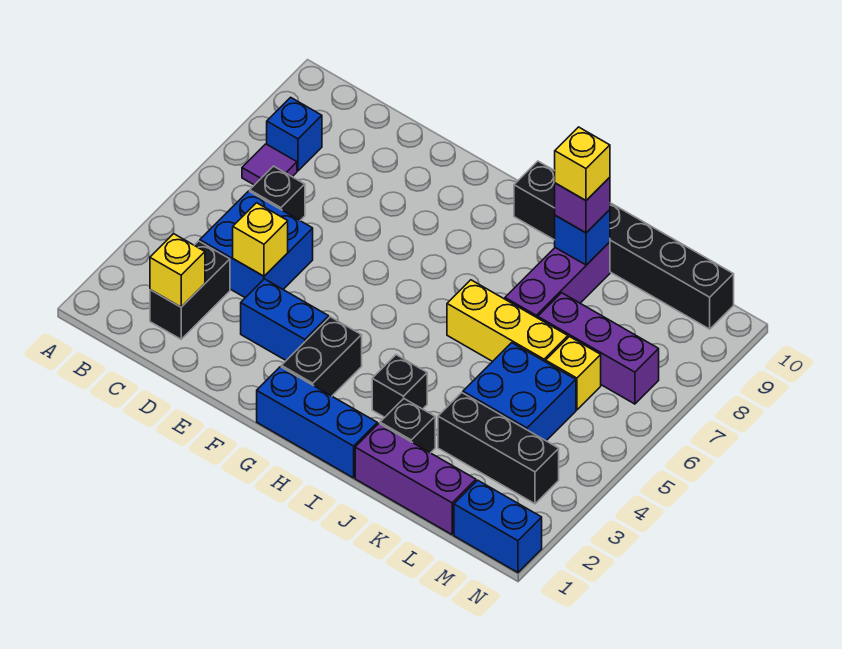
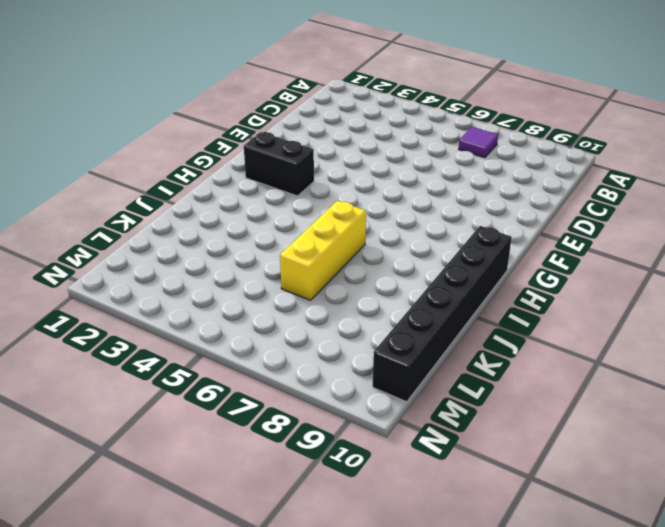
none -> blue 1x1 brick [267,97,322,171]
none -> black 1x2 brick [150,241,230,339]
none -> blue 2x2 brick [200,191,313,298]

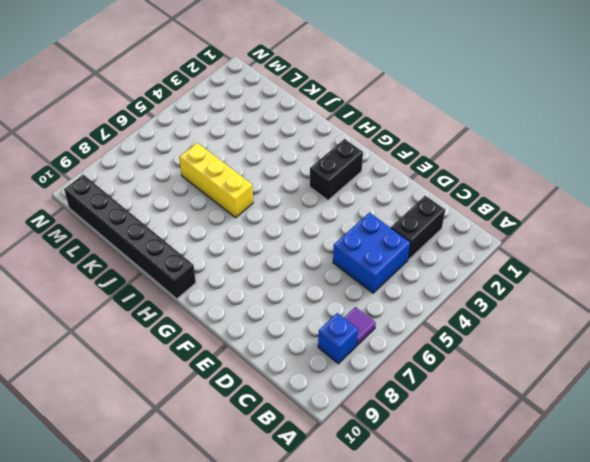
none -> black 1x1 brick [250,166,305,220]
none -> blue 1x2 brick [241,279,329,360]
none -> blue 1x3 brick [257,367,377,478]

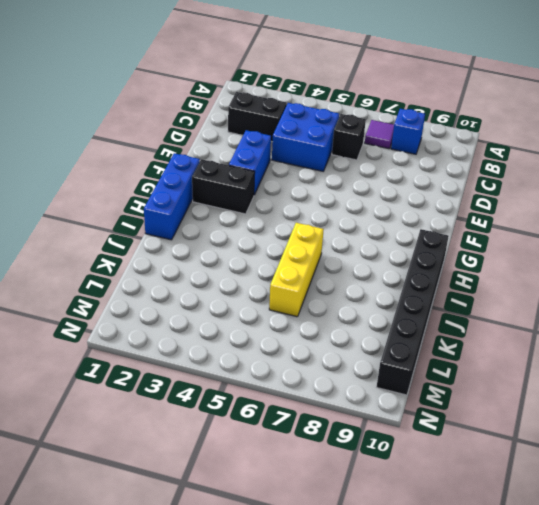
none -> black 1x1 brick [372,355,427,417]
none -> purple 1x3 brick [355,424,476,535]
none -> black 1x1 brick [380,399,435,453]

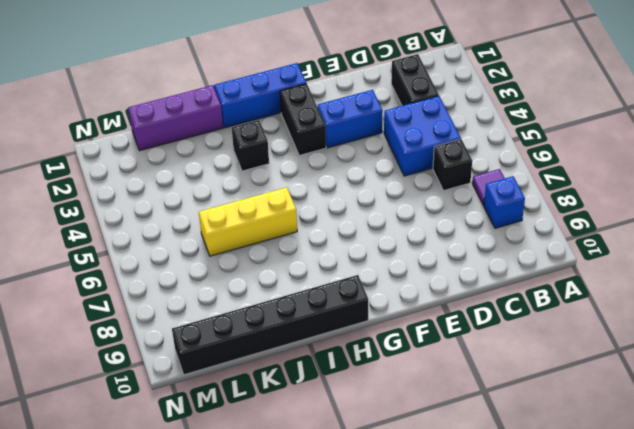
none -> black 1x1 brick [380,399,435,453]
none -> purple 1x3 brick [505,242,610,318]
none -> black 1x3 brick [438,393,559,504]

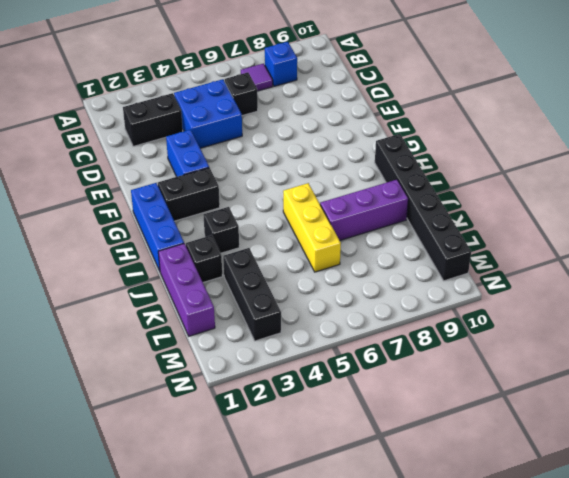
none -> blue 2x2 brick [463,343,576,441]
none -> purple 1x3 brick [538,293,659,404]
none -> yellow 1x1 brick [546,337,601,410]

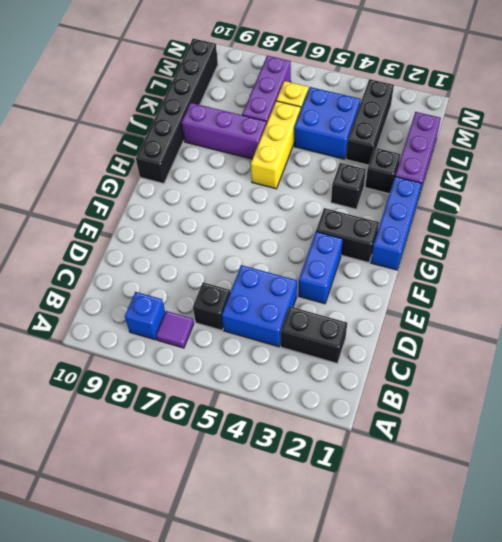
none -> blue 1x2 brick [454,480,542,572]
none -> yellow 1x1 brick [150,234,205,307]
none -> yellow 1x1 brick [233,203,288,276]

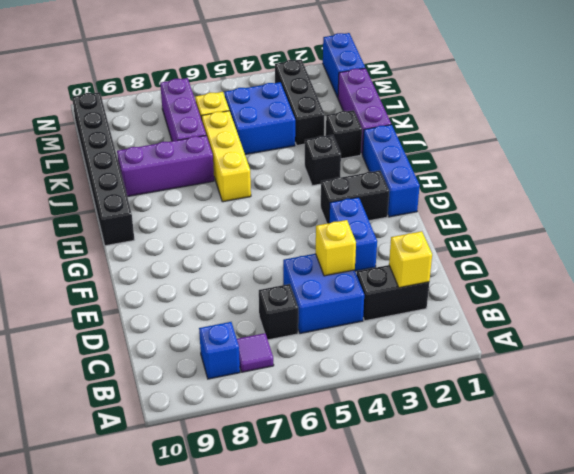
none -> blue 1x1 brick [555,210,610,265]
none -> purple 1x1 brick [555,177,610,233]
none -> yellow 1x1 brick [555,127,610,200]

